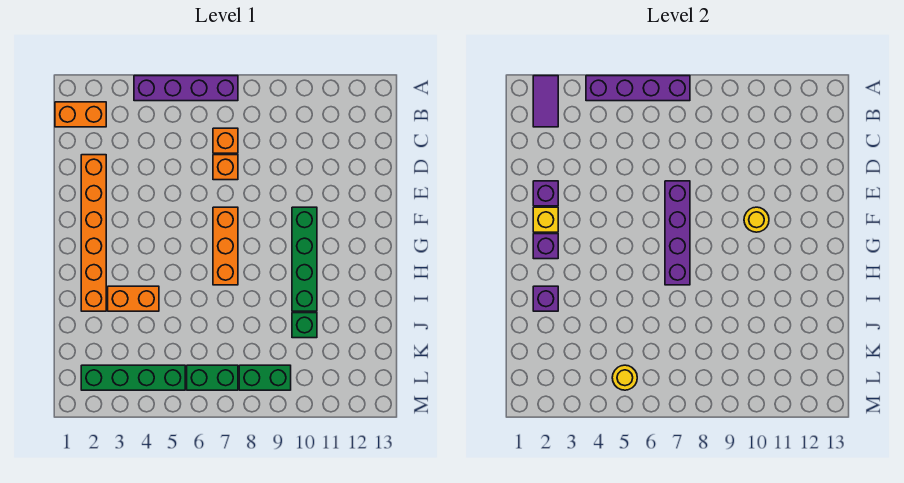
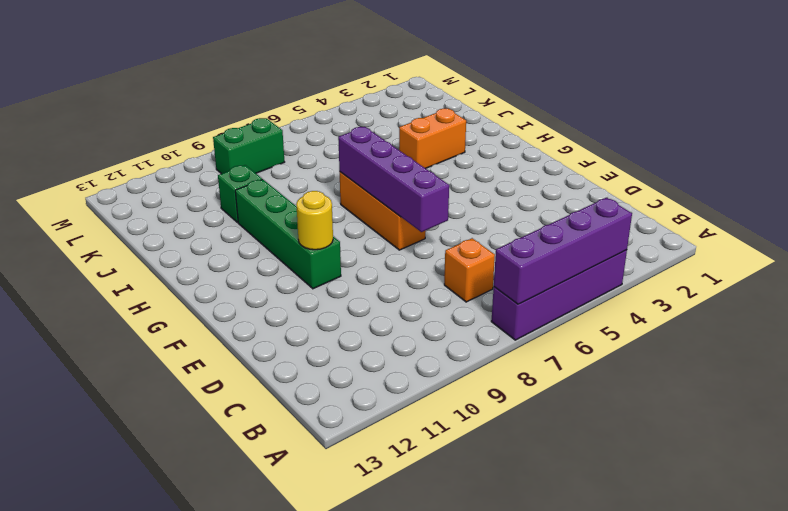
none -> orange 1x2 brick [55,102,106,127]
none -> orange 1x6 brick [81,155,106,311]
none -> orange 1x1 brick [213,155,238,180]

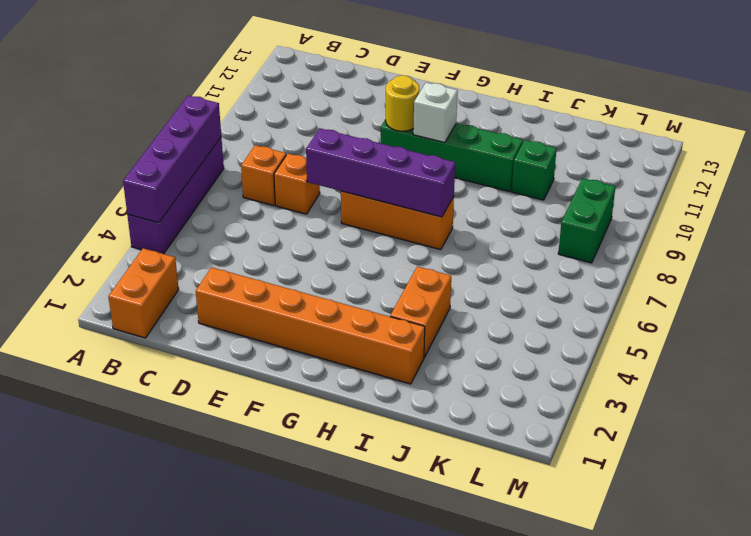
white 1x1 brick [413,83,458,143] -> none
none -> green 1x4 brick [81,365,185,390]
none -> green 1x2 brick [187,365,238,390]
none -> purple 1x2 tile [533,76,558,127]

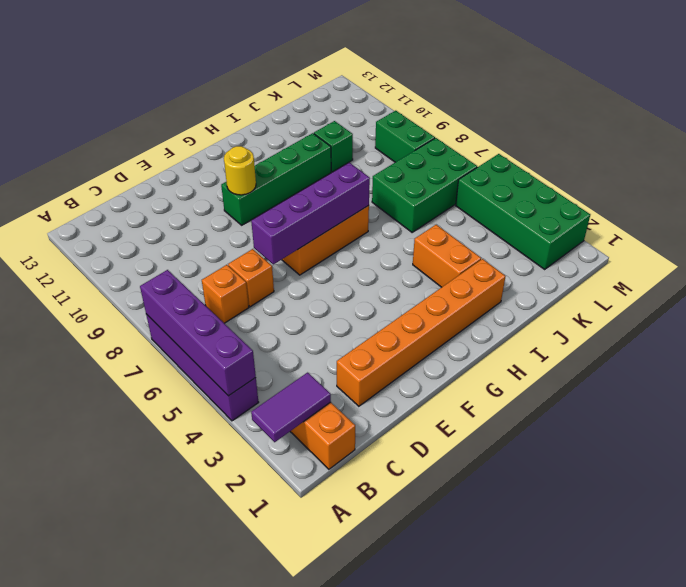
green 2x3 brick [372,138,477,232] -> green 1x2 brick [187,365,238,390]
green 2x4 brick [456,154,590,269] -> green 1x4 brick [81,365,185,390]
none -> purple 1x1 brick [533,181,558,206]
none -> yellow 1x1 brick [533,207,558,232]
none -> purple 1x1 brick [533,234,558,259]

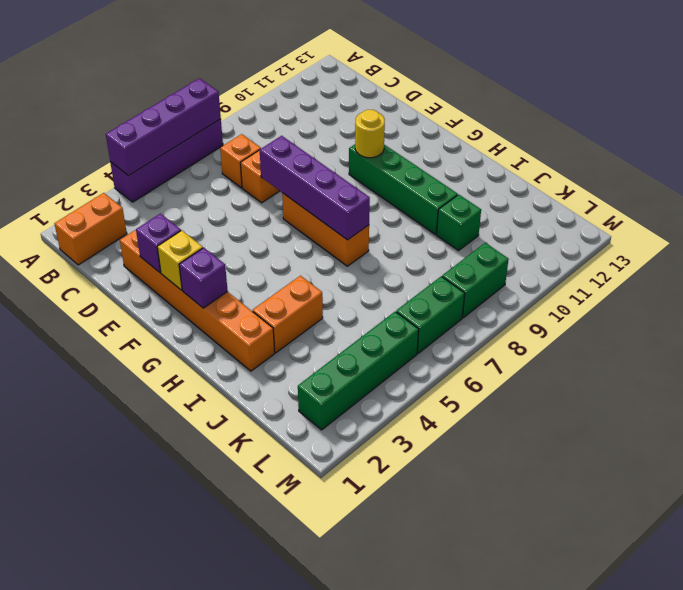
none -> purple 1x2 tile [533,76,558,127]
none -> purple 1x1 brick [533,286,558,311]
none -> yellow 1x1 round brick [612,365,637,390]

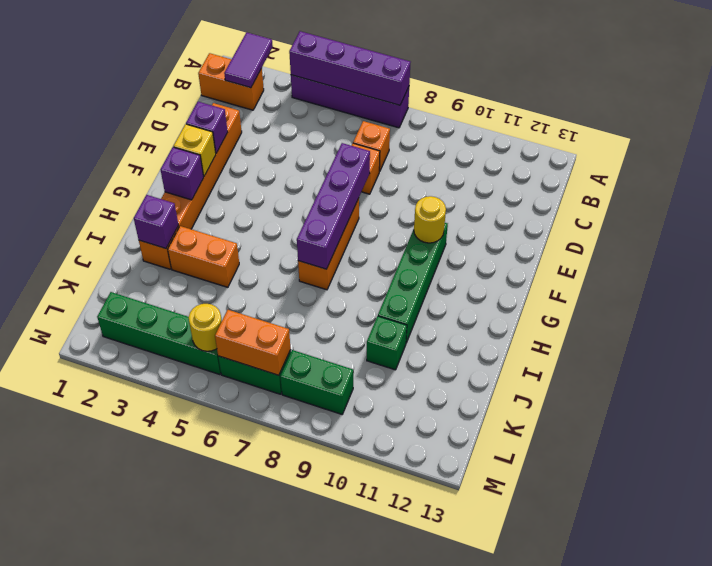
orange 1x2 brick [215,310,291,375] -> none

